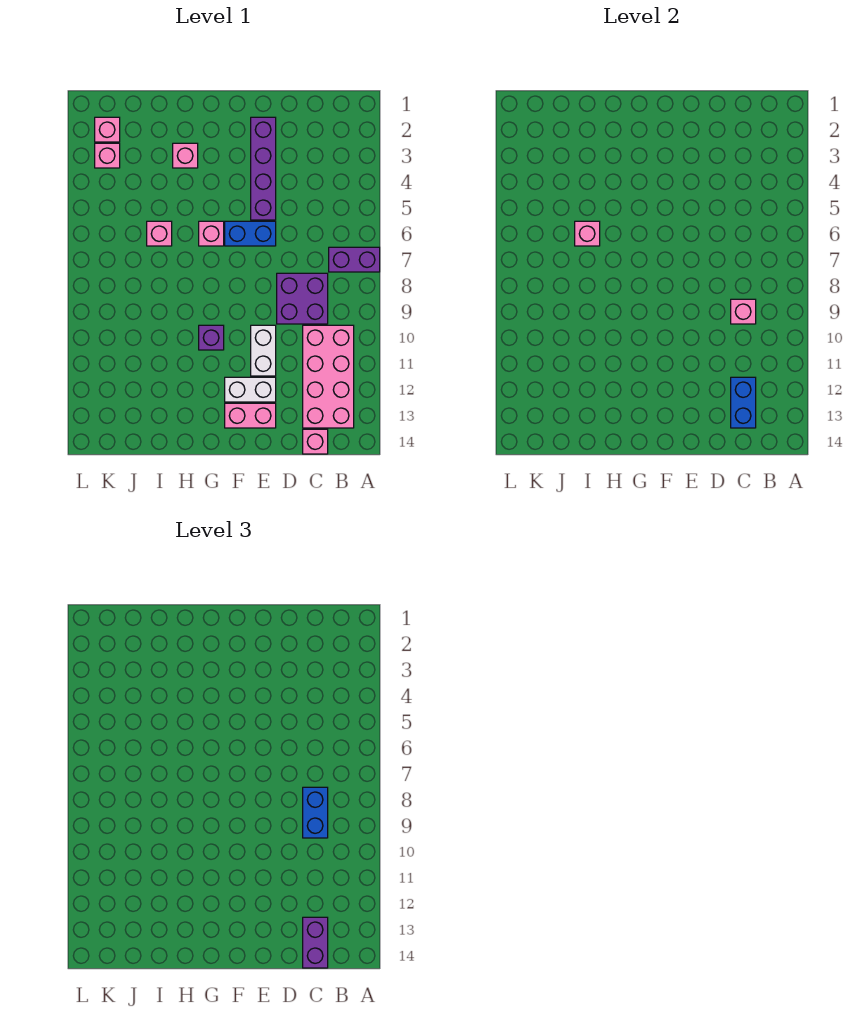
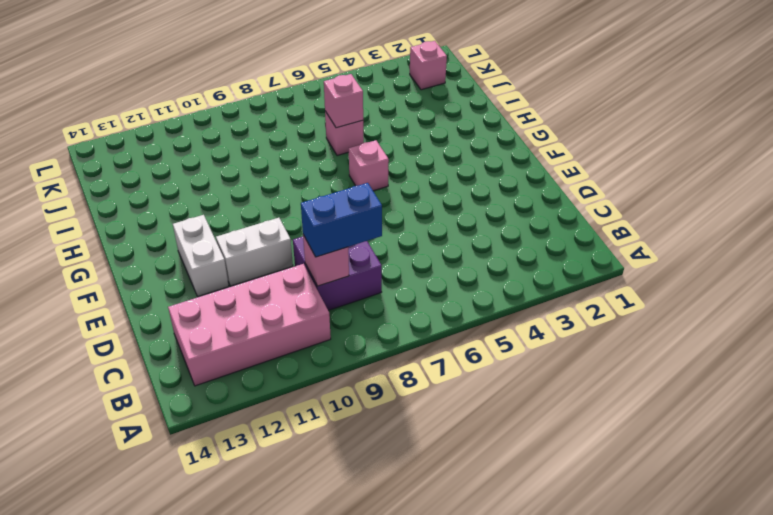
none -> purple 1x2 brick [329,247,380,272]
none -> pink 1x1 brick [303,429,328,454]
none -> purple 1x4 brick [251,117,276,220]

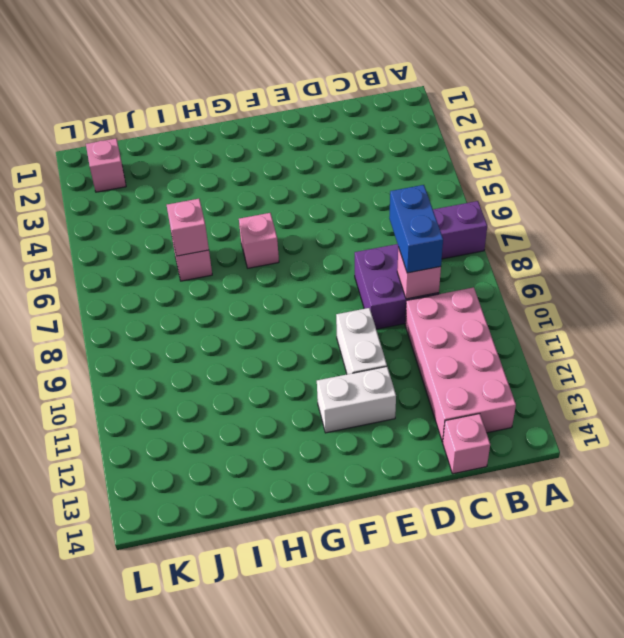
none -> purple 1x4 brick [251,117,276,220]
none -> blue 1x2 brick [225,221,276,246]
none -> pink 1x2 brick [225,403,276,428]

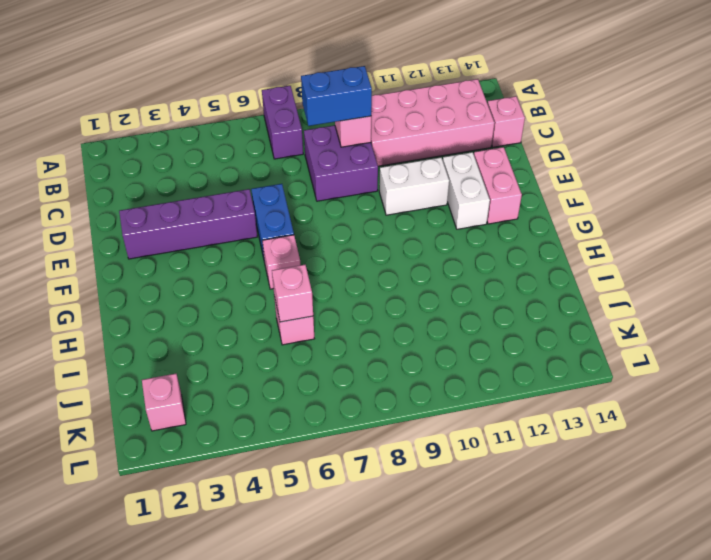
none -> purple 1x1 brick [199,325,224,350]
none -> pink 1x1 brick [173,143,198,168]
none -> pink 1x1 brick [95,143,120,168]

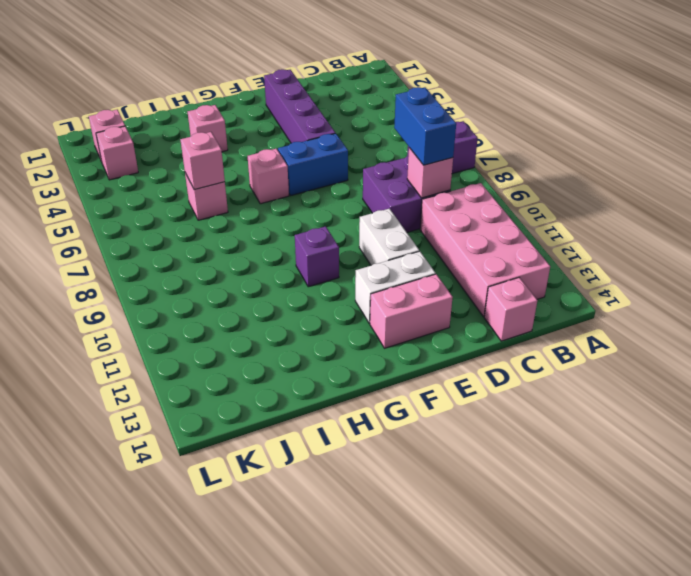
none -> blue 1x2 brick [731,377,756,428]
none -> purple 1x2 brick [303,917,328,968]

